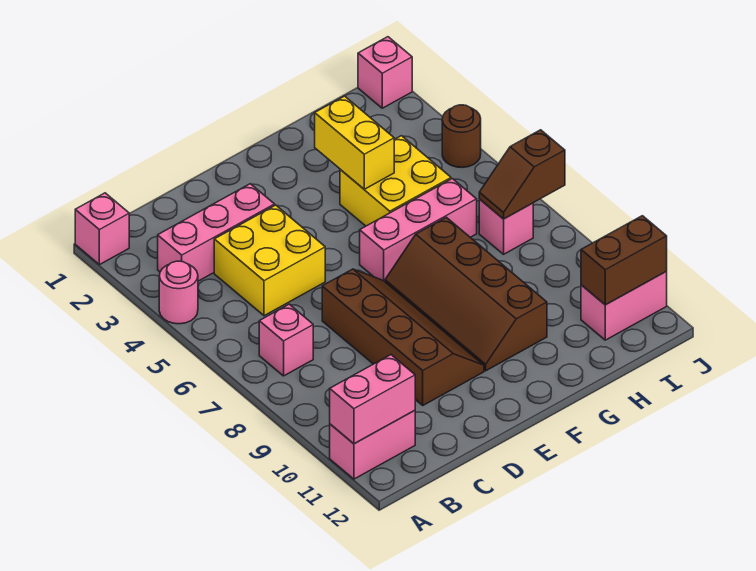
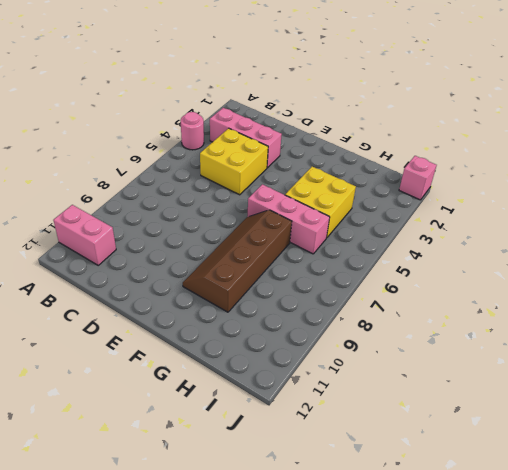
none -> pink 1x1 brick [75,193,129,265]
none -> pink 1x1 brick [259,304,313,376]
none -> brown 2x4 slope [322,269,484,405]

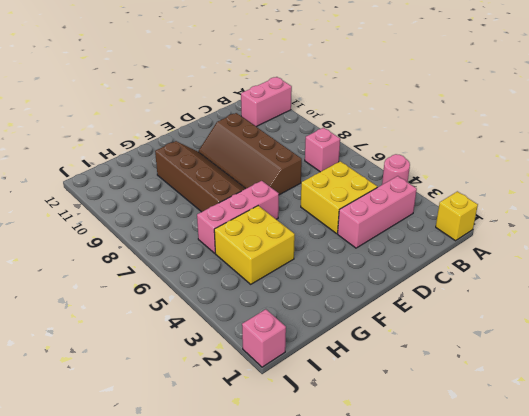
yellow 1x1 brick [436,191,478,241] -> pink 1x1 brick [75,193,129,265]
none -> pink 1x1 brick [479,199,533,254]
none -> pink 1x2 brick [581,272,667,340]
none -> brown 1x1 round brick [442,105,481,168]

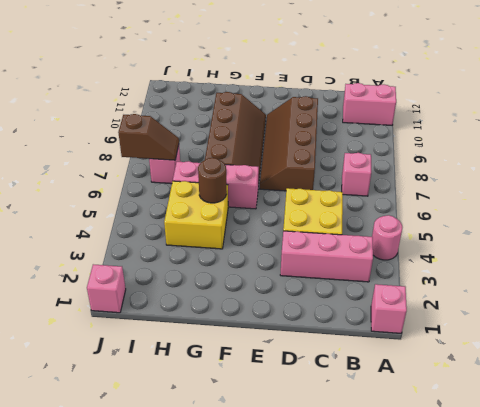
brown 1x1 round brick [198,158,227,203] -> brown 1x1 round brick moved to [442,105,481,168]
none -> pink 1x2 brick [581,272,667,340]
none -> pink 1x2 brick [330,355,415,444]
none -> yellow 1x2 brick [315,96,394,189]

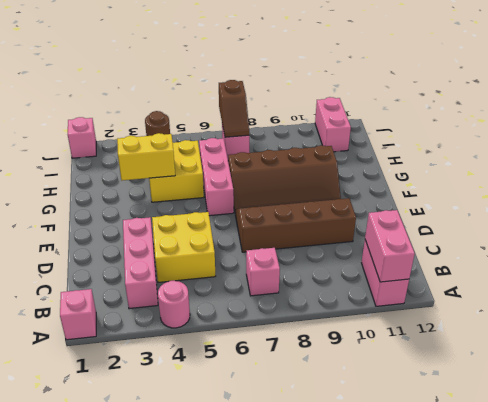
none -> brown 1x2 brick [581,216,667,305]

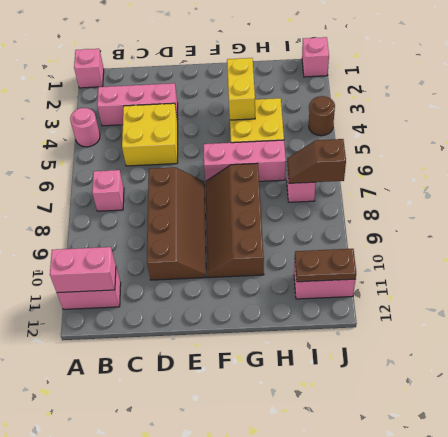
brown 1x2 plate [295,249,356,282] -> brown 1x2 brick [581,216,667,305]

